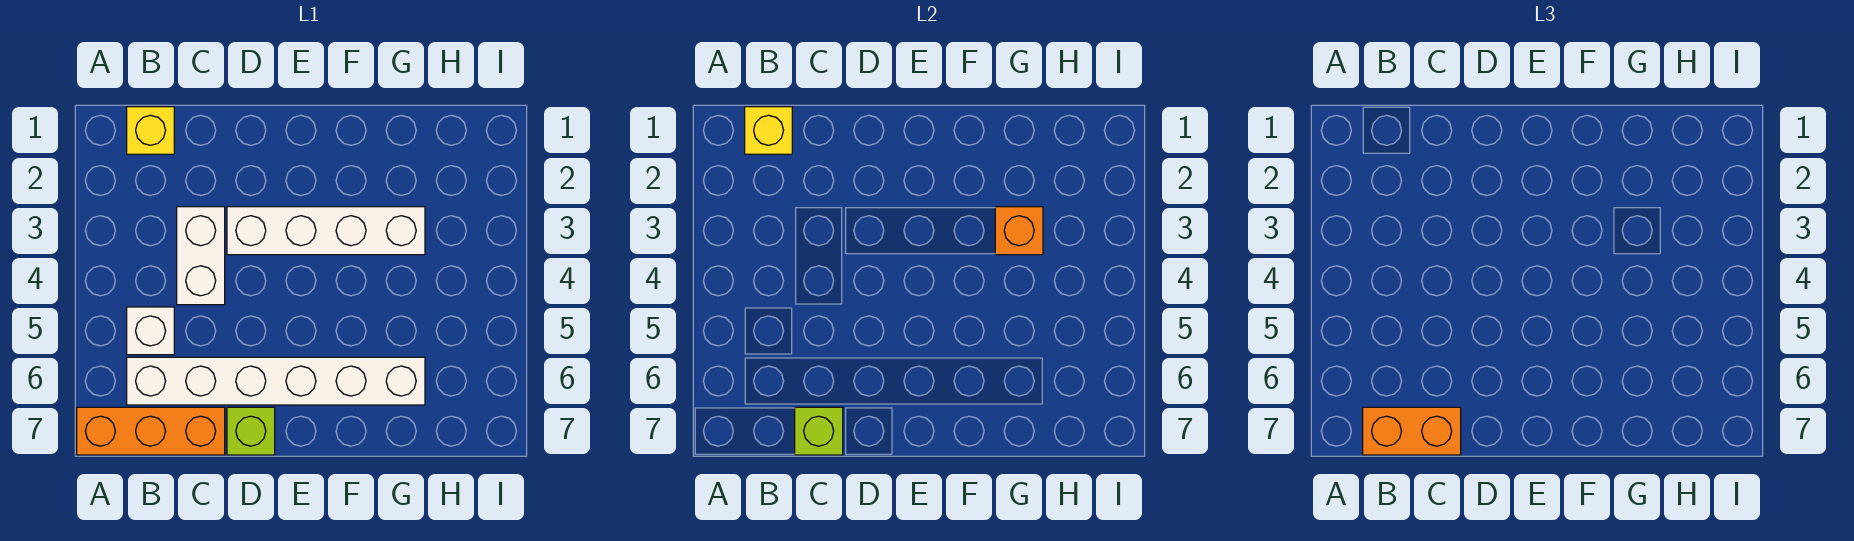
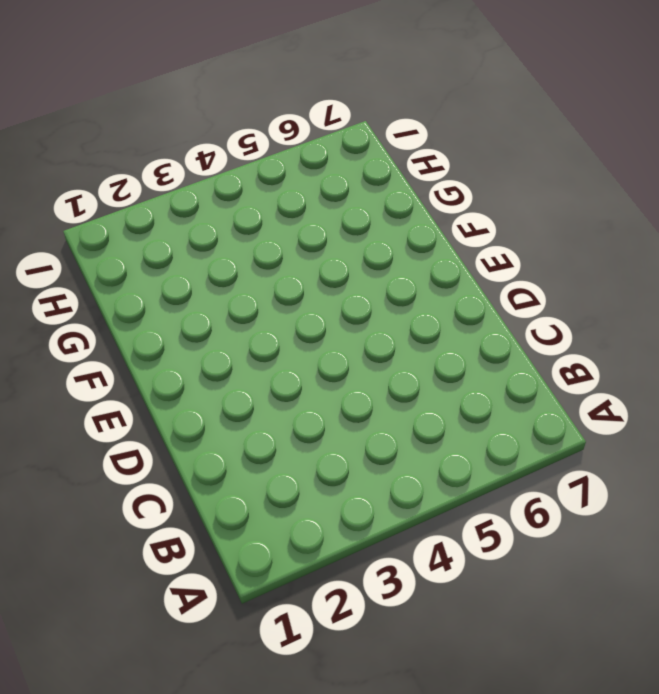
none -> orange 1x3 brick [77,407,225,455]
none -> yellow 1x1 brick [127,107,174,154]

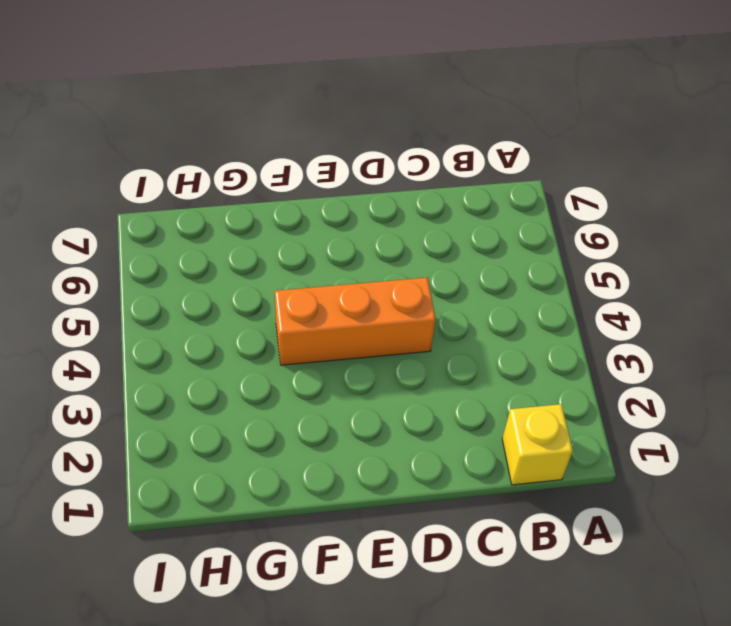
orange 1x3 brick [275,277,436,365] -> orange 1x3 brick moved to [77,407,225,455]
none -> white 1x1 brick [127,307,174,355]
none -> white 1x6 brick [127,357,425,405]

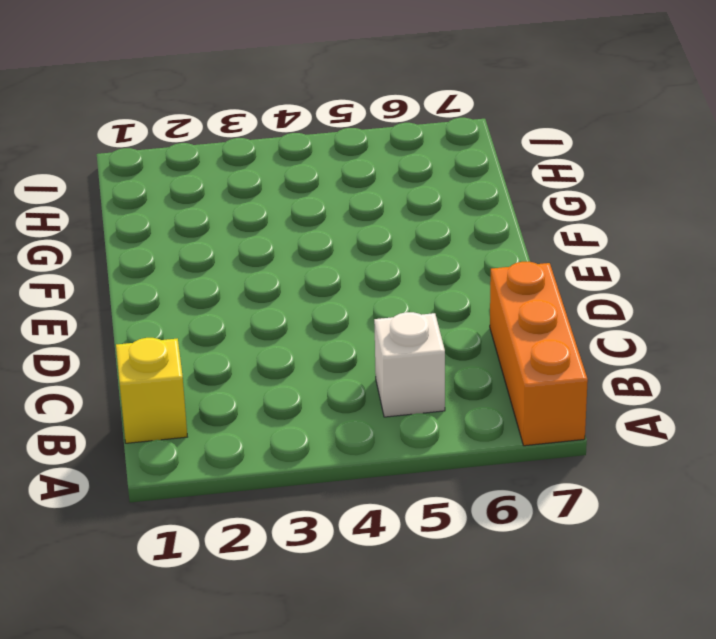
none -> white 1x6 brick [127,357,425,405]
none -> white 1x2 brick [177,207,225,305]

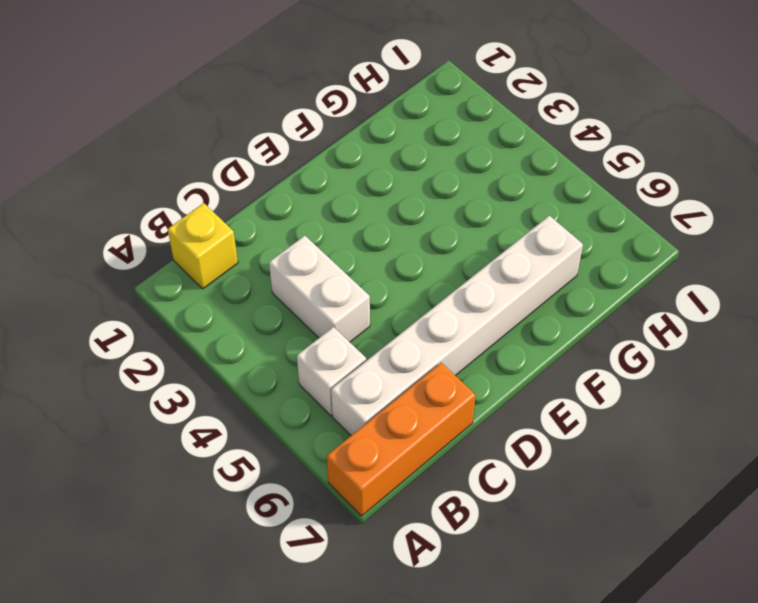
none -> white 1x4 brick [227,207,425,255]
none -> lime 1x1 brick [227,407,275,455]

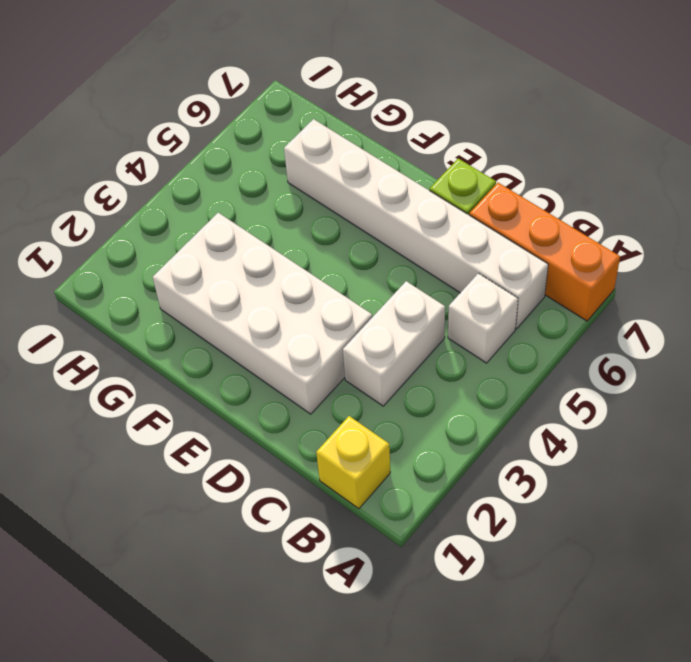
white 2x4 brick [153,213,372,414] -> white 1x4 brick [227,207,425,255]
none -> yellow 1x1 brick [745,107,792,154]
none -> lime 1x1 brick [795,407,843,455]

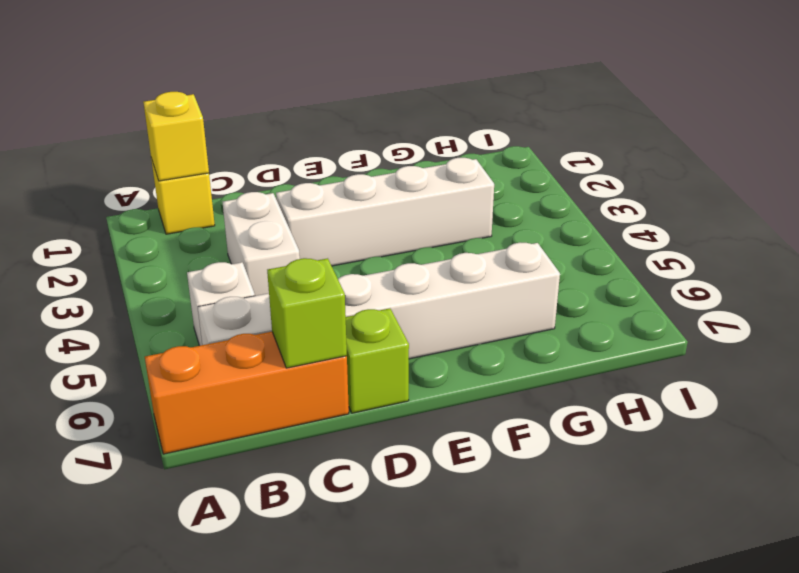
none -> orange 1x1 brick [995,207,1043,255]
none -> orange 1x2 brick [1363,407,1461,455]

